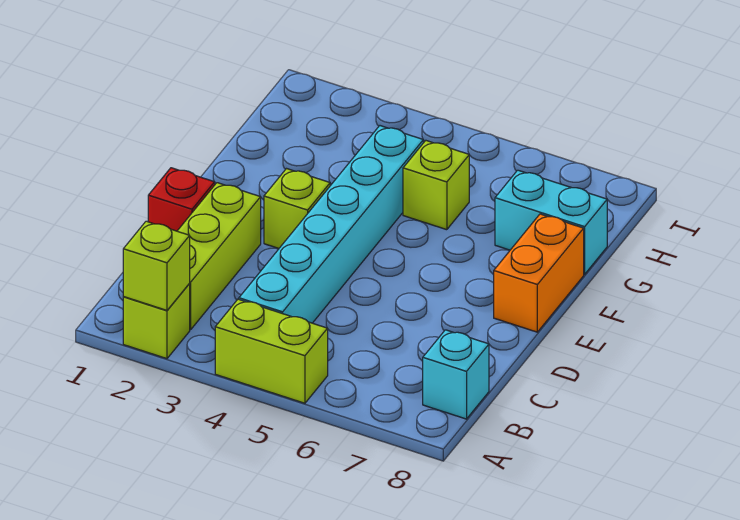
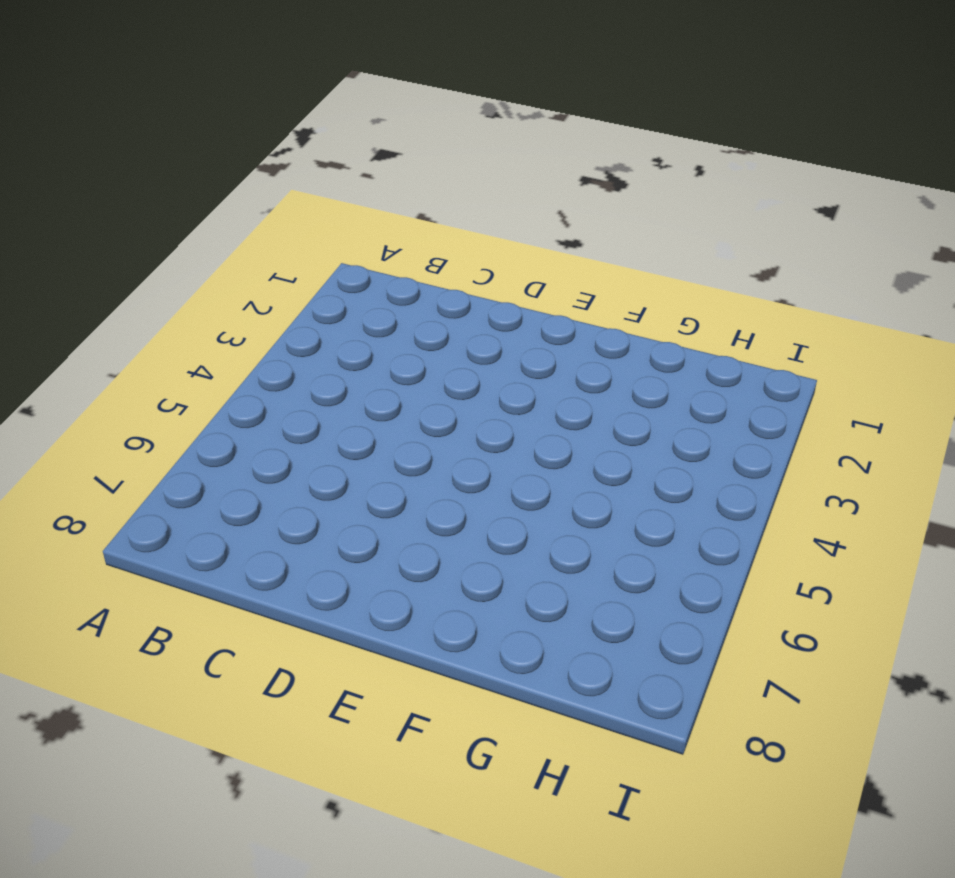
none -> lime 1x1 brick [123,284,190,359]
none -> lime 1x2 brick [215,299,328,403]

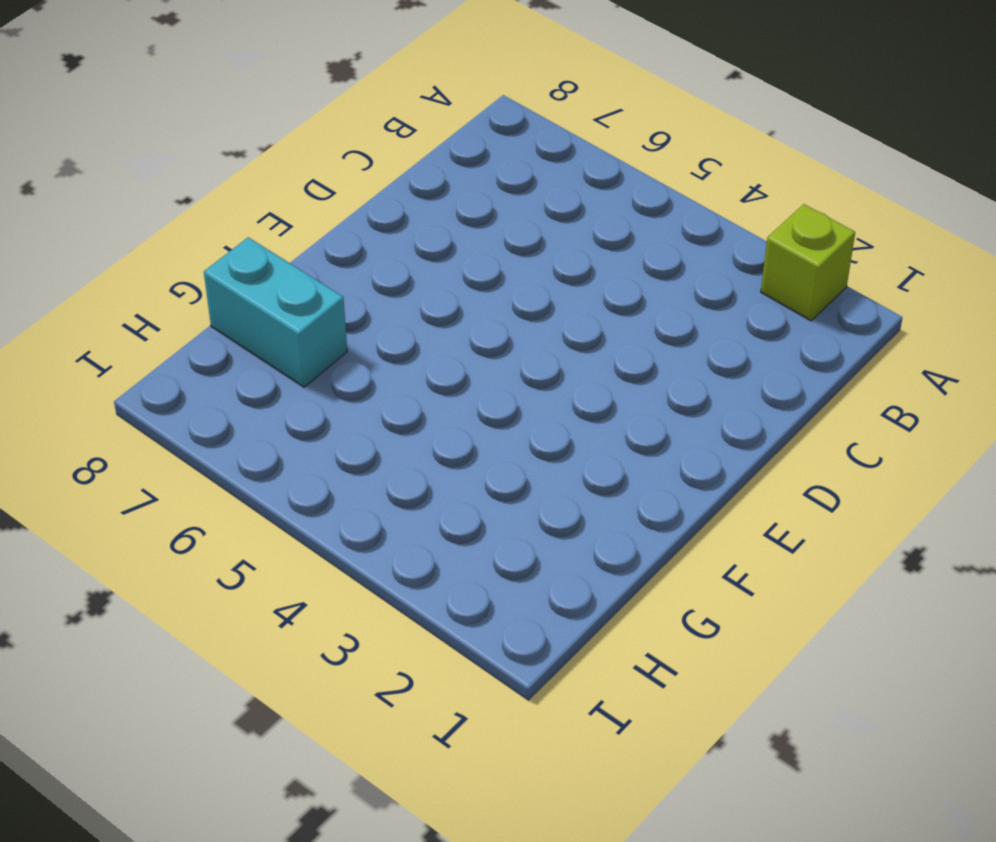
none -> lime 1x2 brick [215,299,328,403]
none -> lime 1x3 brick [178,183,261,330]

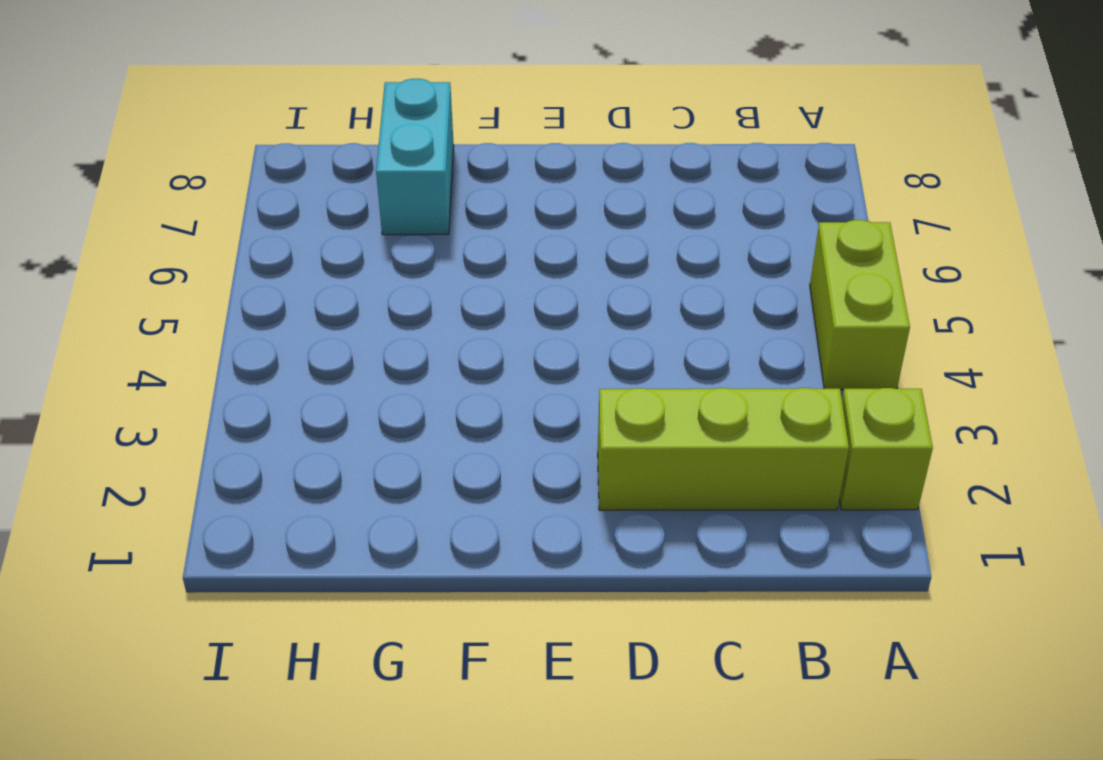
none -> cyan 1x6 brick [239,126,423,323]
none -> cyan 1x1 brick [423,330,489,419]

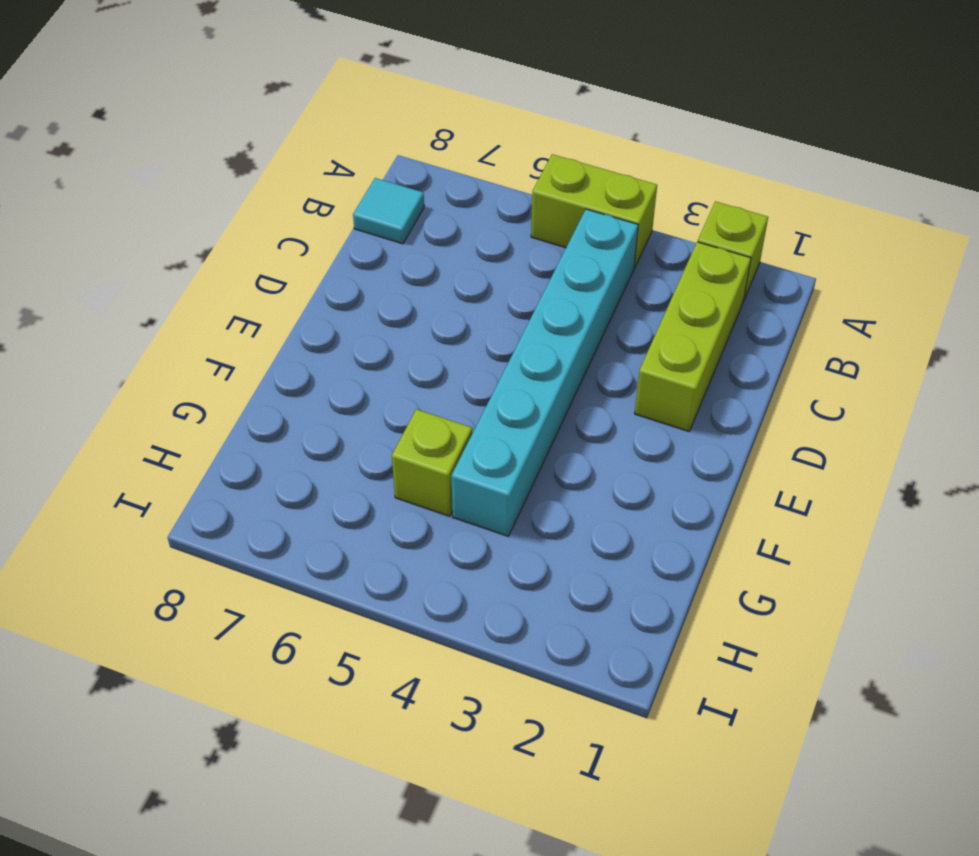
cyan 1x1 tile [353,178,424,244] -> cyan 1x1 brick [423,330,489,419]
none -> red 1x1 brick [148,168,215,231]
none -> lime 1x1 brick [264,169,330,248]

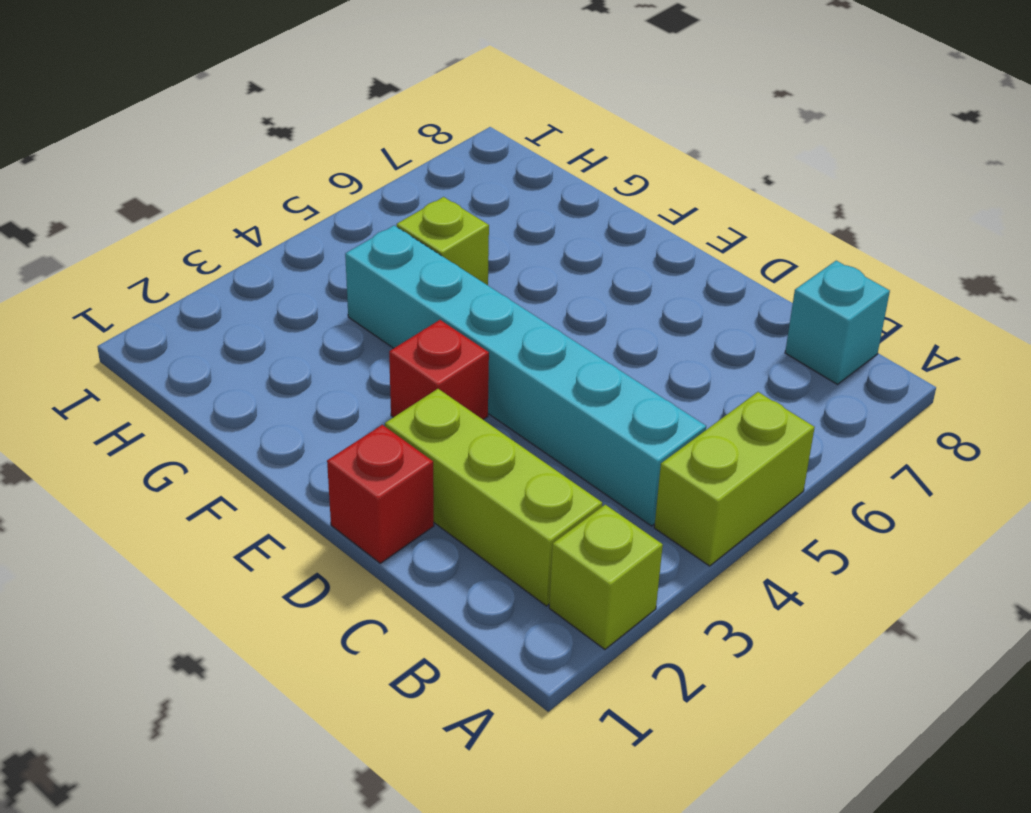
red 1x1 brick [389,320,489,420] -> lime 1x1 brick [264,169,330,248]
none -> orange 1x2 brick [494,214,584,332]
none -> cyan 1x2 brick [495,170,607,274]

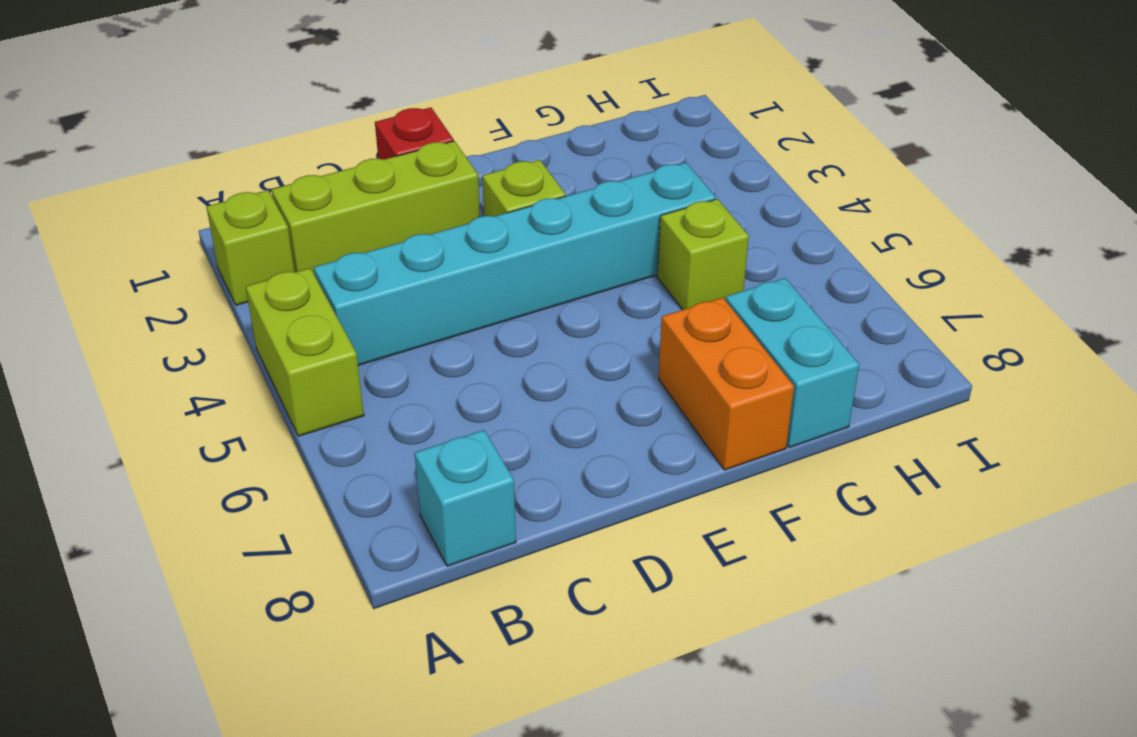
orange 1x2 brick [658,297,794,470] -> orange 1x2 brick turned to [494,214,584,332]
none -> lime 1x1 brick [123,221,190,310]

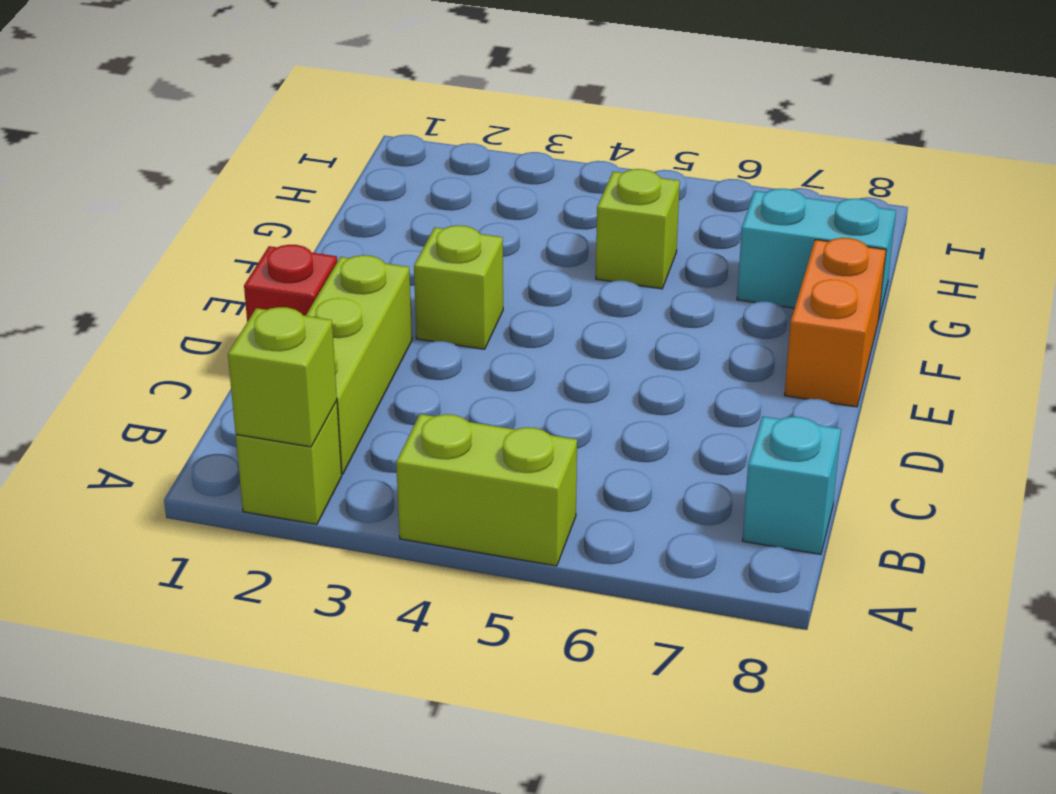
none -> cyan 1x6 brick [239,126,423,323]

